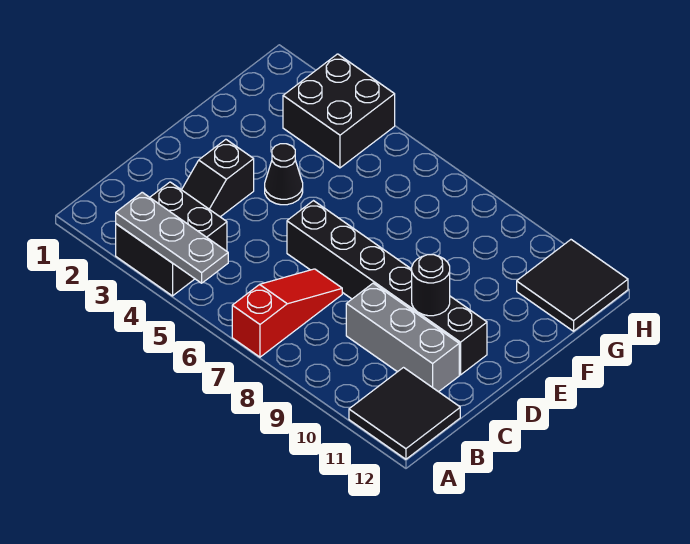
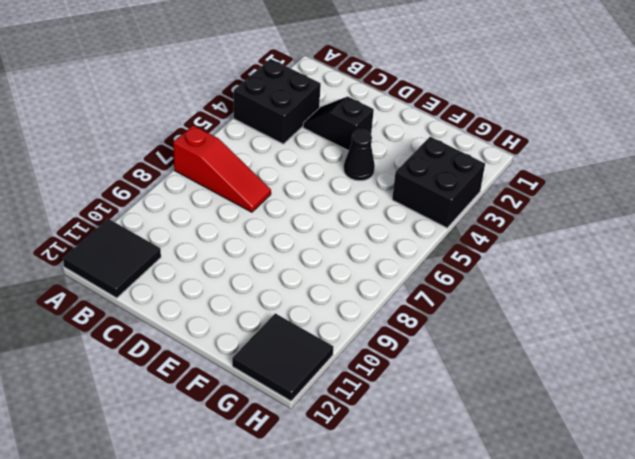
none -> grey 1x3 brick [346,283,459,392]
none -> black 1x6 brick [287,201,487,375]

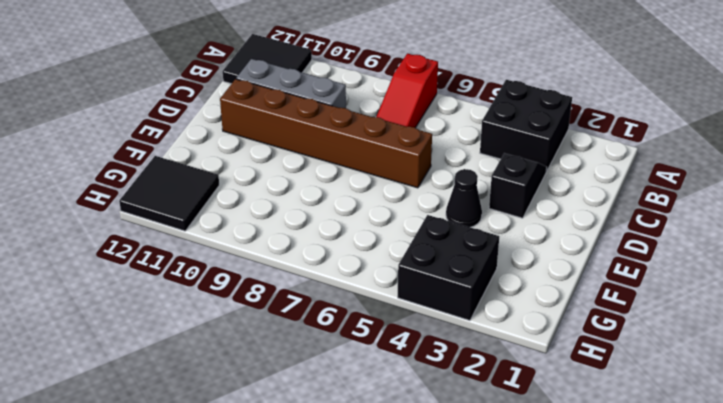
brown 1x6 brick [220,79,432,188] -> black 1x6 brick [287,201,487,375]
none -> grey 1x3 plate [116,192,228,283]
none -> black 1x1 round brick [412,255,450,316]

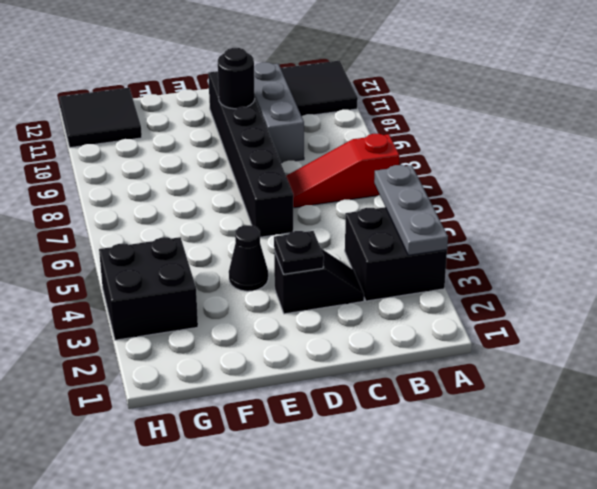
black 1x1 plate [274,231,324,274] -> none

